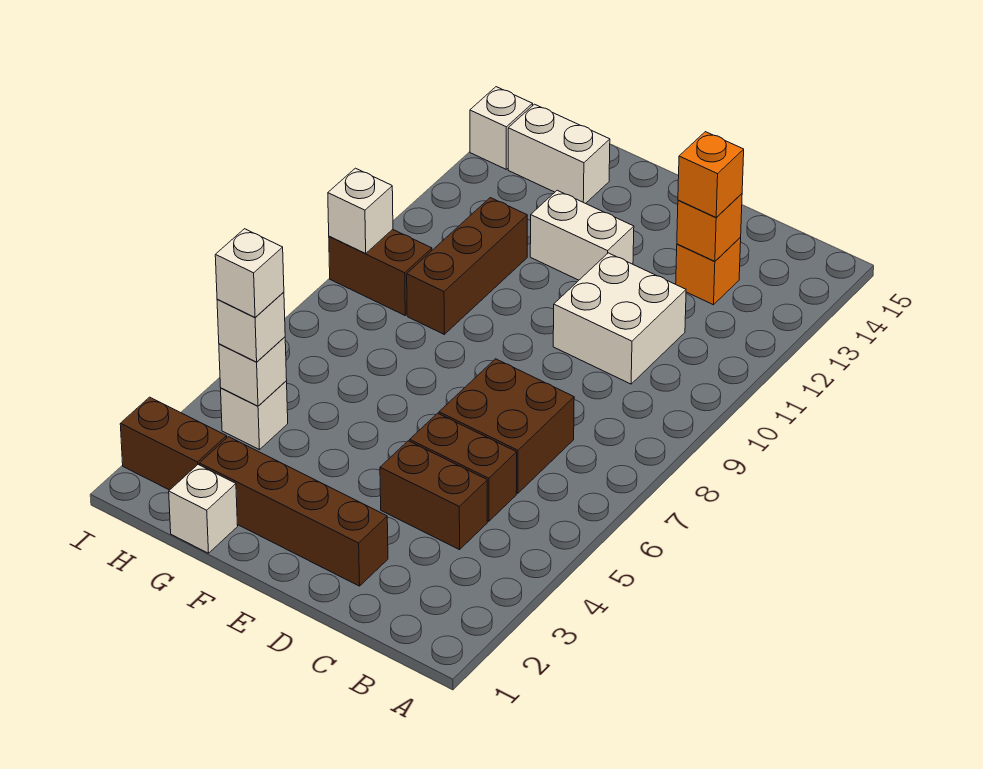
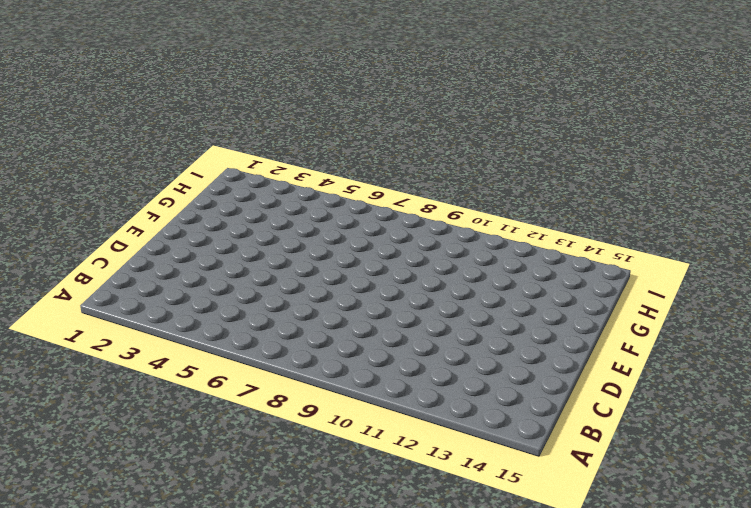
none -> brown 1x2 brick [380,441,487,550]
none -> brown 1x2 brick [410,413,517,521]
none -> brown 2x2 brick [439,359,574,493]

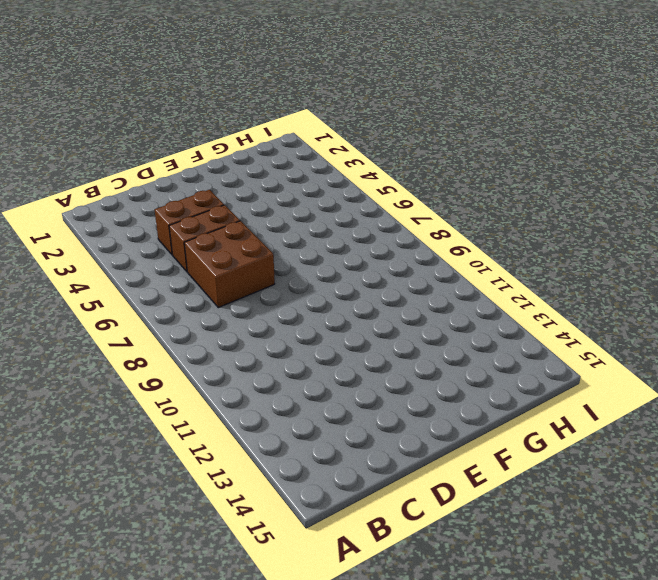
none -> white 2x2 brick [553,253,686,384]
none -> orange 1x1 brick [676,238,741,305]
none -> brown 1x4 brick [199,437,388,586]

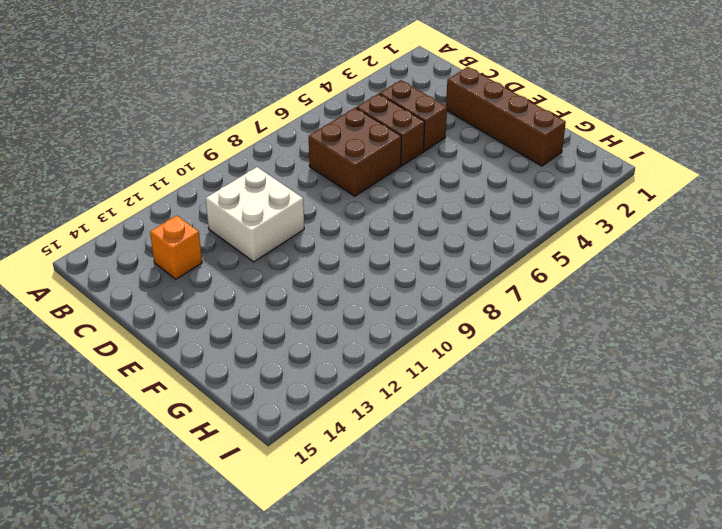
none -> white 1x2 brick [530,190,634,280]
none -> white 1x1 brick [169,465,238,553]
none -> brown 1x3 brick [407,198,527,334]

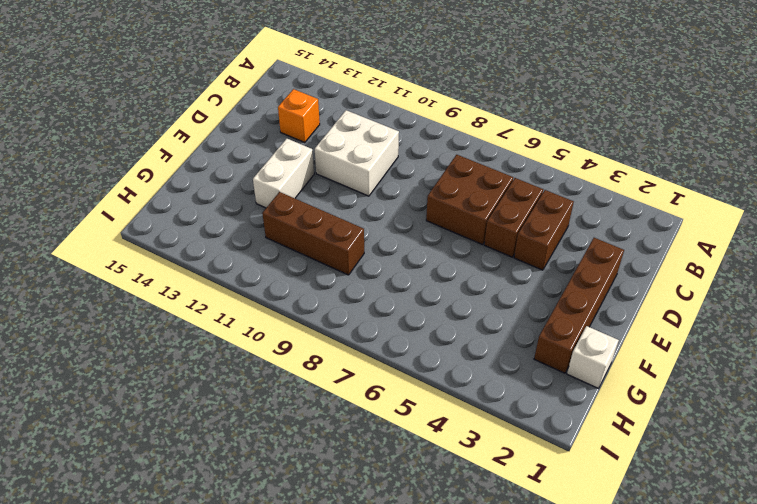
none -> white 1x2 brick [508,104,610,204]
none -> brown 1x2 brick [120,397,227,490]
none -> white 1x1 brick [221,381,288,450]

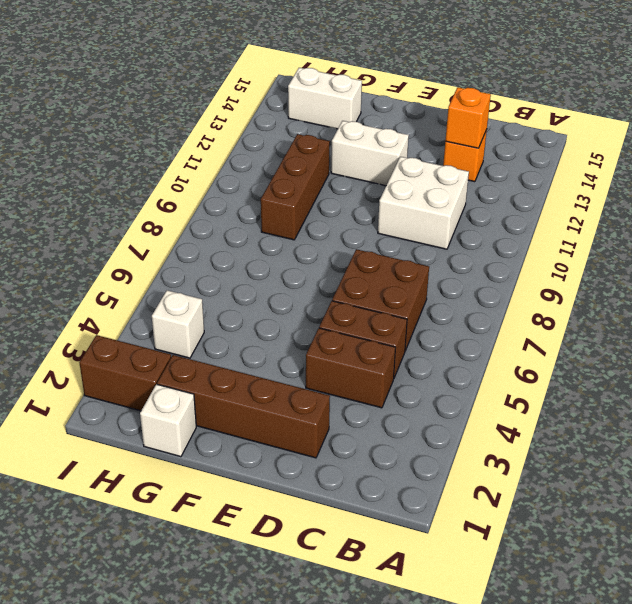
none -> brown 1x2 brick [329,230,432,315]
none -> white 1x1 brick [470,87,533,169]
none -> white 1x1 brick [219,337,287,406]

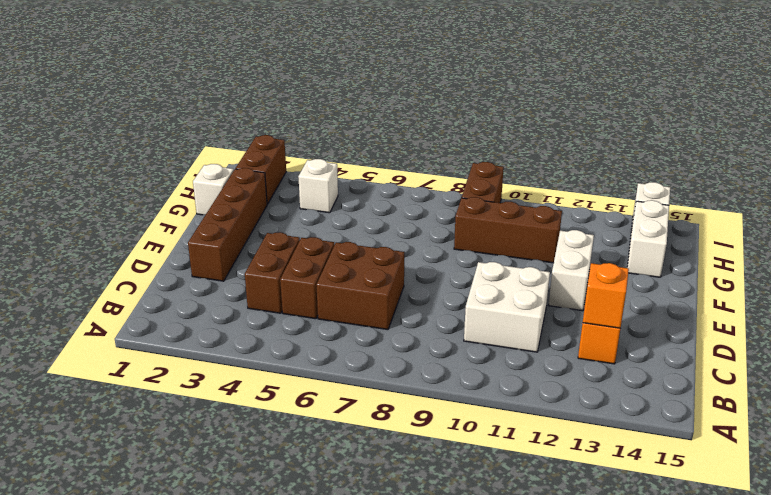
none -> white 1x1 brick [219,337,287,406]
none -> white 1x1 brick [328,168,393,253]
none -> orange 1x1 brick [678,132,744,218]

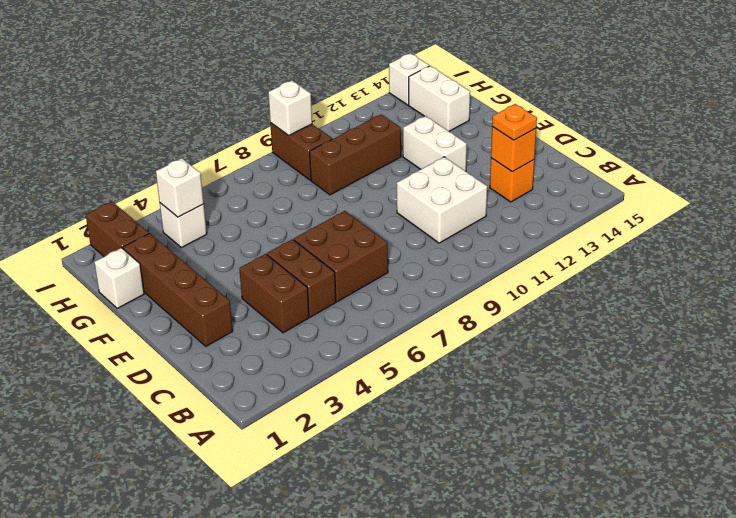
orange 1x1 plate [492,104,537,140] -> orange 1x1 brick [678,132,744,218]
none -> white 1x1 brick [217,292,285,362]
none -> white 1x1 brick [215,229,284,317]

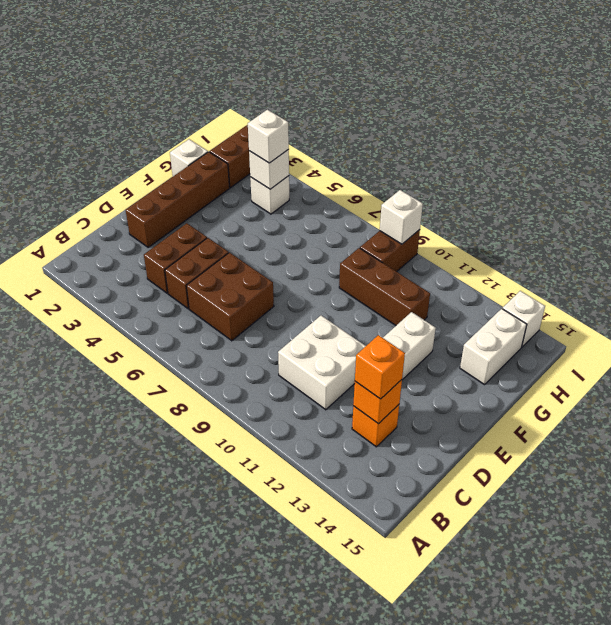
none -> white 1x1 brick [215,229,284,317]

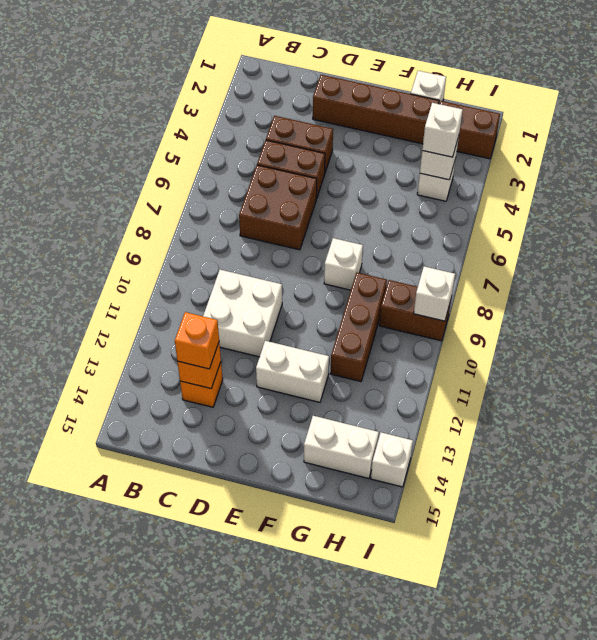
white 1x1 brick [324,238,363,290] -> white 1x1 brick moved to [215,229,284,317]

